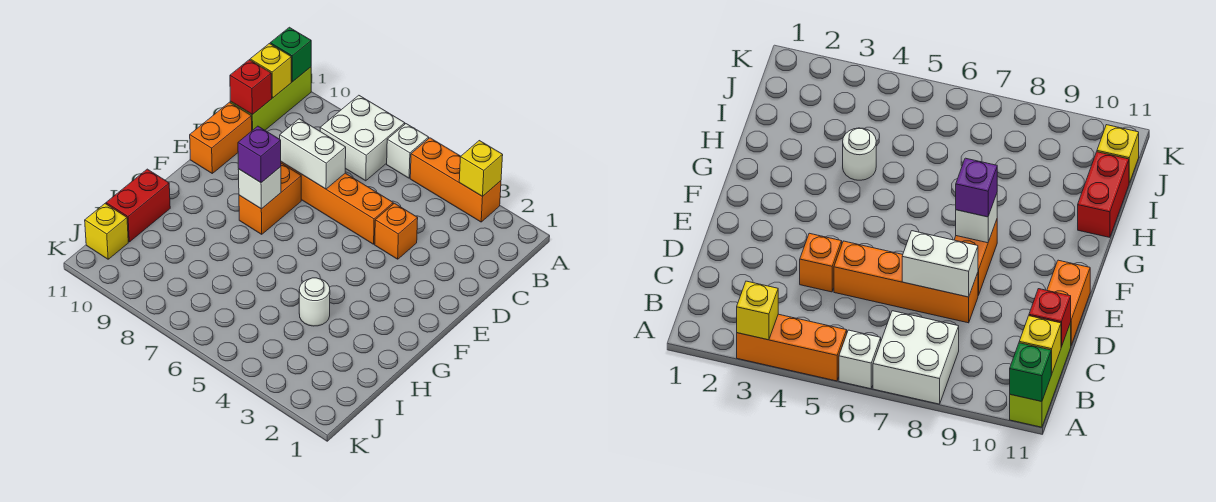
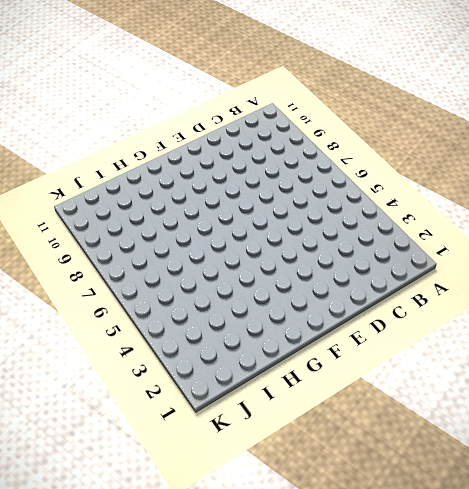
none -> orange 1x3 brick [410,138,501,222]
none -> white 1x1 brick [387,124,429,178]
none -> white 2x2 brick [320,95,405,181]

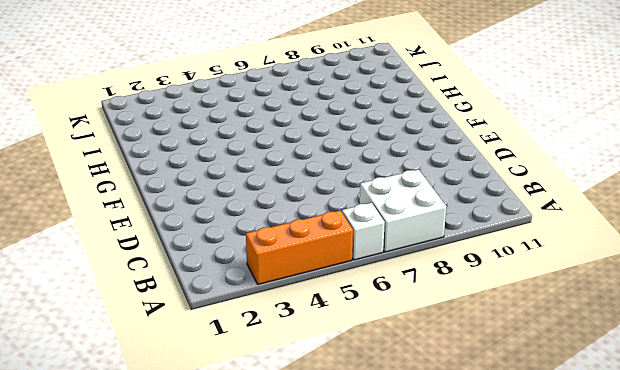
none -> lime 1x3 brick [230,67,311,130]
none -> orange 1x1 brick [375,203,418,259]
none -> orange 1x4 brick [281,162,393,244]

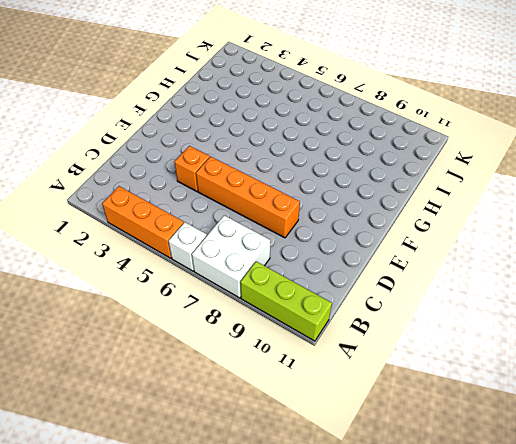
lime 1x3 brick [240,261,332,341] -> lime 1x3 brick turned to [230,67,311,130]
none -> orange 1x2 brick [190,102,252,173]
none -> orange 1x2 brick [239,163,301,234]
none -> white 1x1 round brick [299,278,330,326]

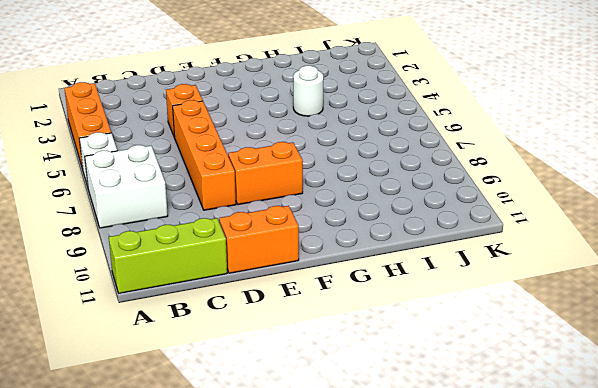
none -> red 1x2 brick [106,169,170,242]
none -> yellow 1x1 brick [85,204,128,259]
none -> yellow 1x1 brick [459,141,503,196]

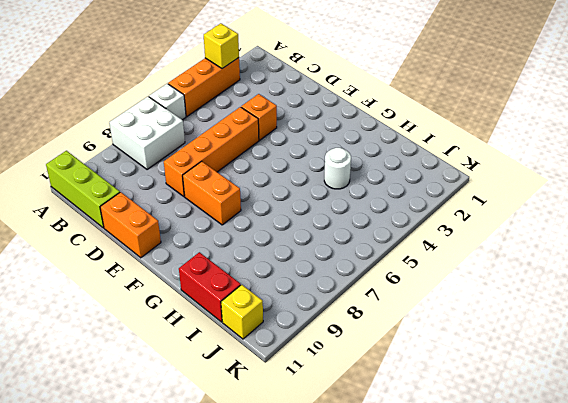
none -> green 1x1 brick [270,27,311,82]
none -> yellow 1x1 brick [250,44,291,98]
none -> red 1x1 brick [230,60,272,115]

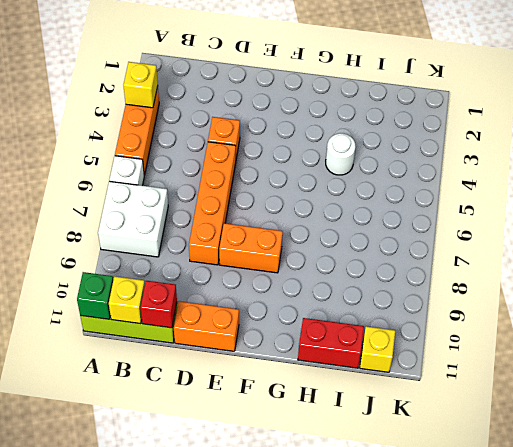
none -> white 1x2 brick [280,119,346,189]
none -> white 1x1 brick [238,167,281,209]
none -> purple 1x1 brick [238,126,281,183]

